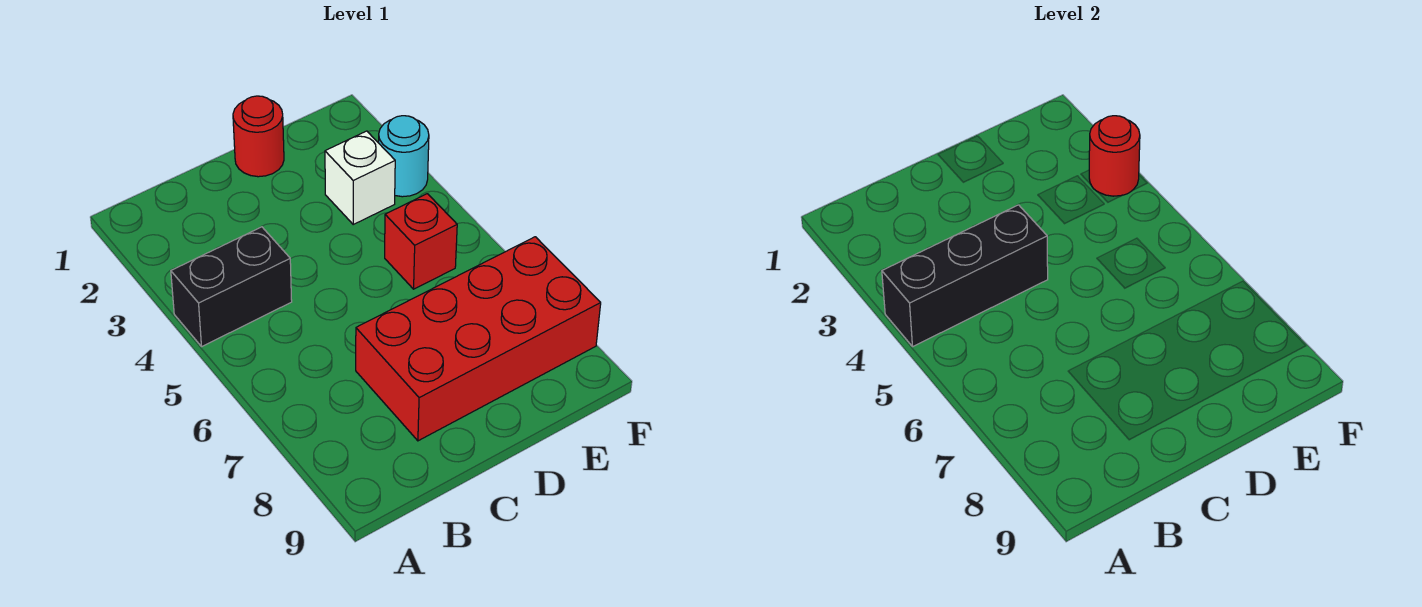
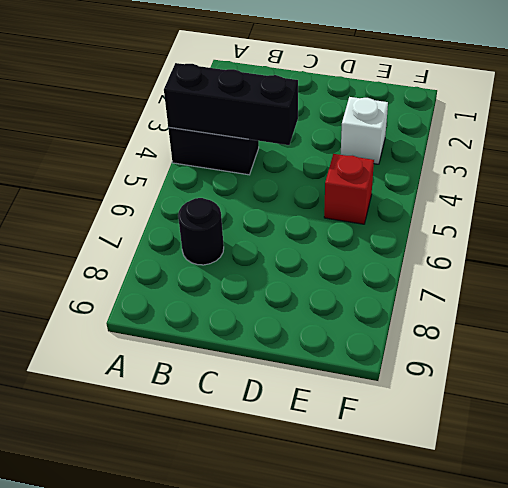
black 1x1 round brick [178,198,224,265] -> none
none -> red 2x4 brick [356,237,601,441]
none -> red 1x1 round brick [233,96,284,177]

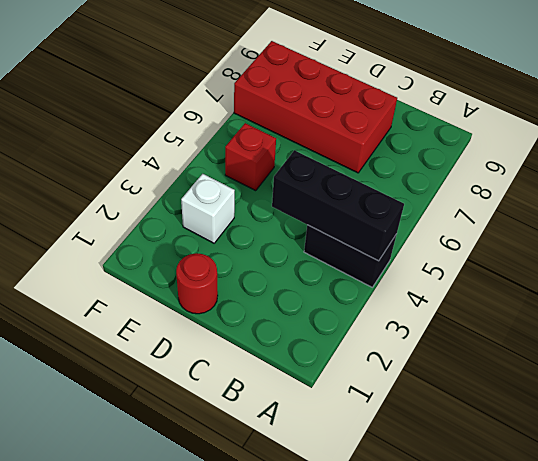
none -> cyan 1x1 round brick [379,116,429,197]
none -> red 1x1 round brick [1089,116,1140,196]

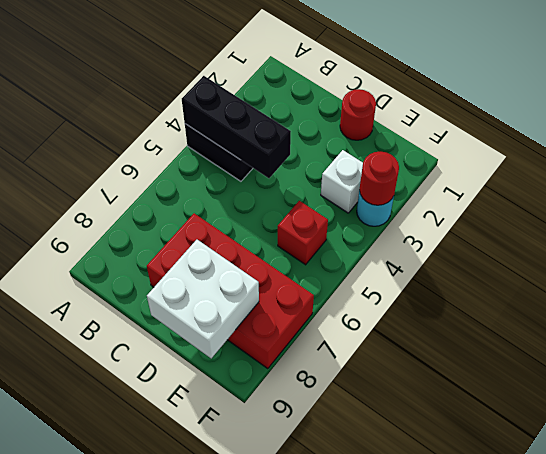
white 2x2 brick [147,240,259,358] -> none

